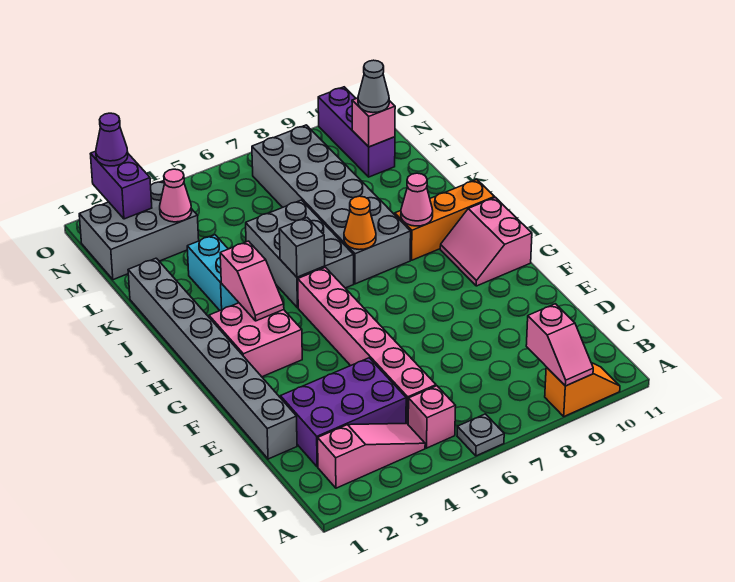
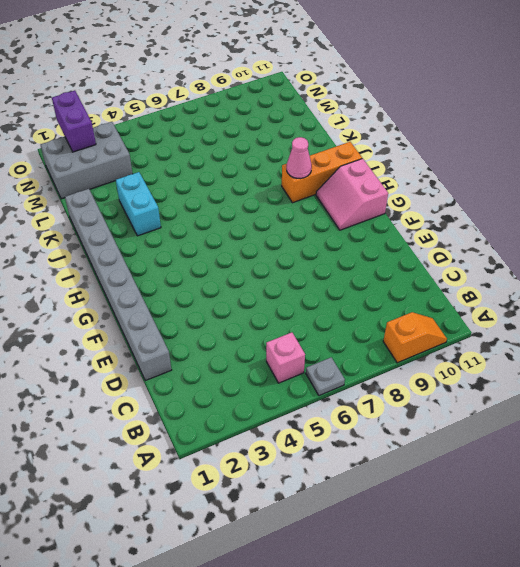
none -> pink 1x3 slope [318,423,425,488]
none -> purple 2x3 brick [280,358,406,467]
none -> pink 1x6 brick [298,267,436,424]

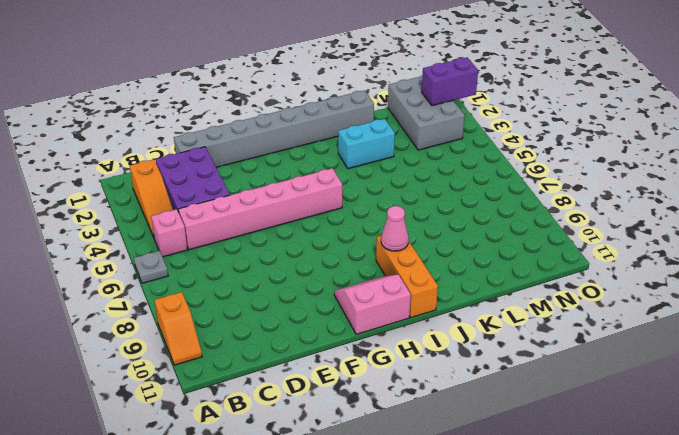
orange 1x3 slope [130,159,173,237] -> pink 1x3 slope [318,423,425,488]
none -> pink 2x2 brick [209,303,302,377]
none -> grey 2x3 brick [246,200,354,308]
none -> grey 2x6 brick [252,125,411,284]

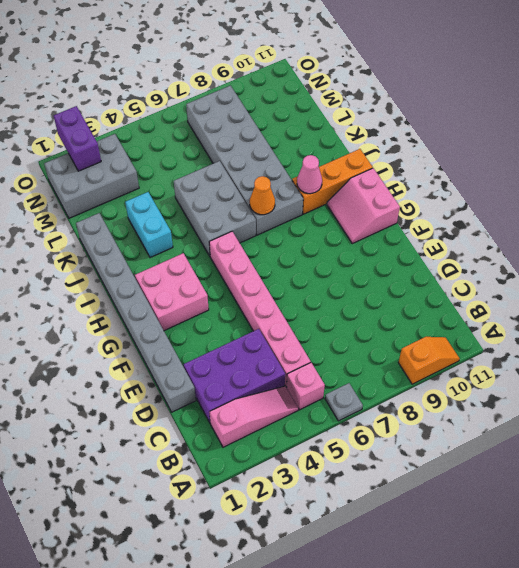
none -> purple 1x3 brick [318,87,395,177]
none -> pink 1x2 slope [526,304,593,386]
none -> pink 1x2 slope [220,241,284,321]

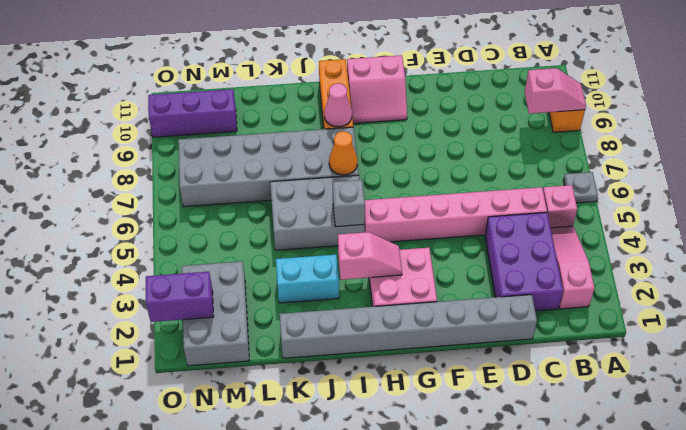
none -> pink 1x1 cone [160,169,192,222]
none -> pink 1x1 brick [352,98,395,147]
none -> grey 1x1 cone [358,60,389,113]

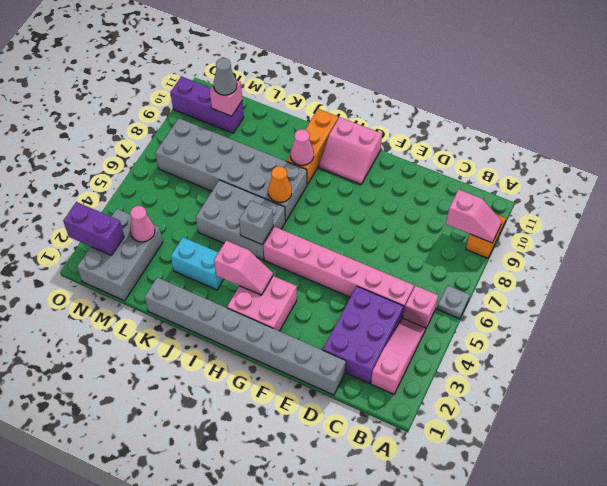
none -> purple 1x1 cone [96,113,128,166]

